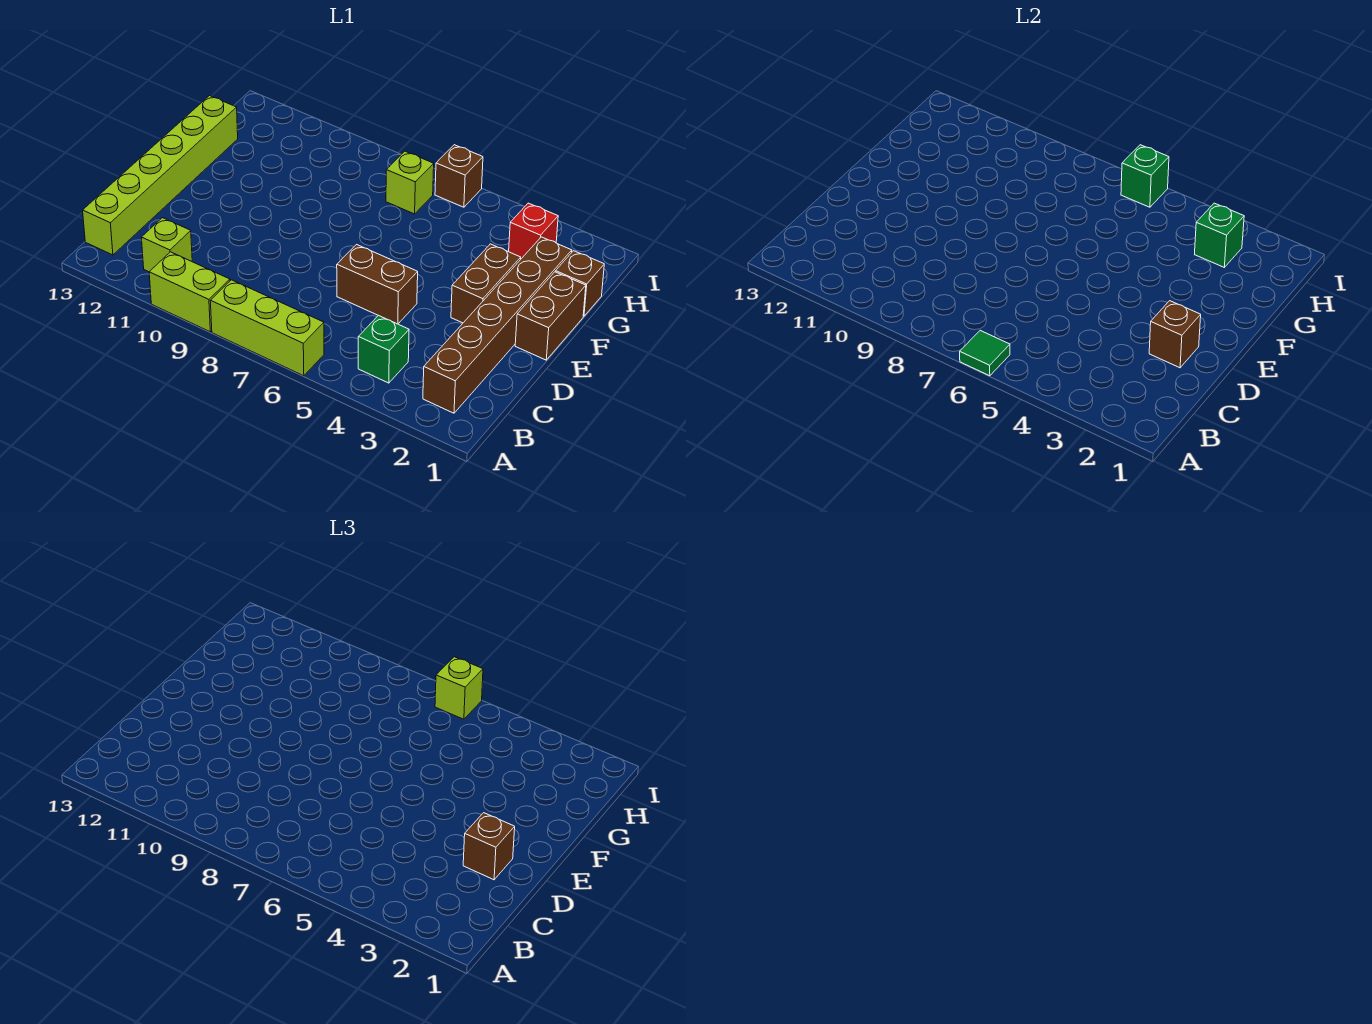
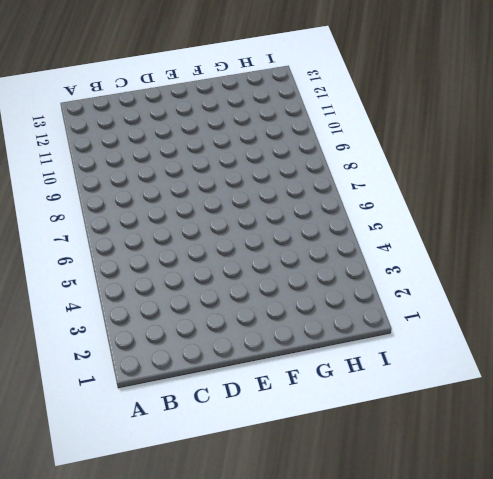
none -> lime 1x3 brick [210,280,324,376]
none -> lime 1x2 brick [149,252,230,332]
none -> brown 1x6 brick [423,237,572,413]

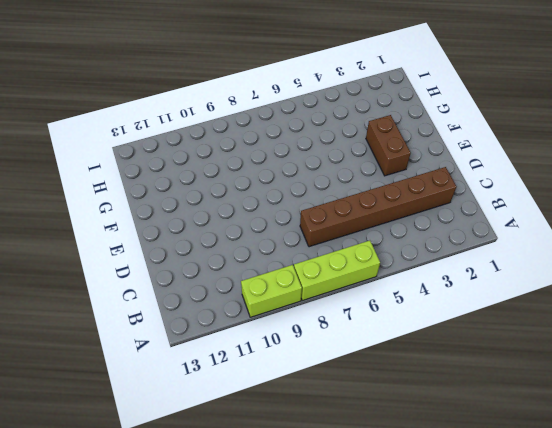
brown 1x6 brick [300,167,456,247] -> brown 1x6 brick turned to [423,237,572,413]
none -> green 1x1 brick [358,315,409,383]
none -> lime 1x1 brick [142,218,192,272]
none -> lime 1x6 brick [83,96,238,255]

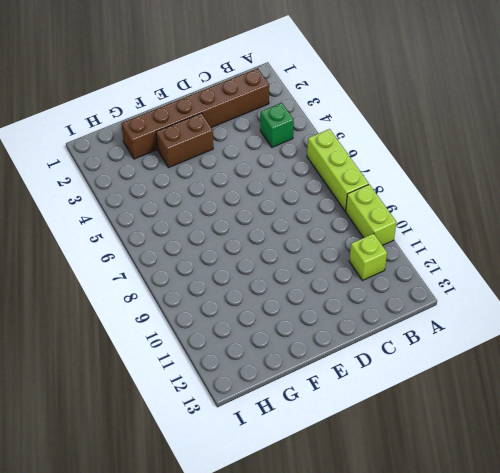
none -> lime 1x6 brick [83,96,238,255]
none -> brown 1x2 brick [337,245,418,324]
none -> brown 1x2 brick [515,272,586,360]

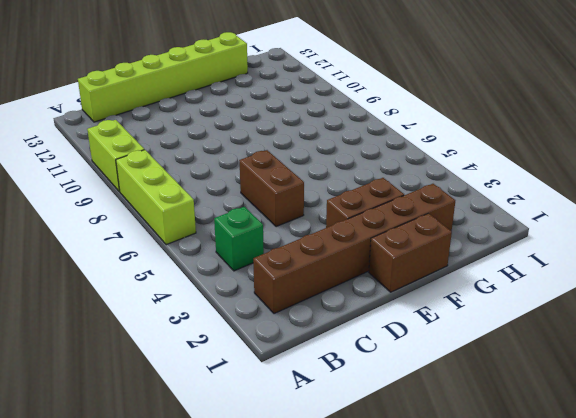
none -> lime 1x1 brick [142,218,192,272]
none -> brown 1x1 brick [556,251,604,316]
none -> red 1x1 brick [509,203,558,259]

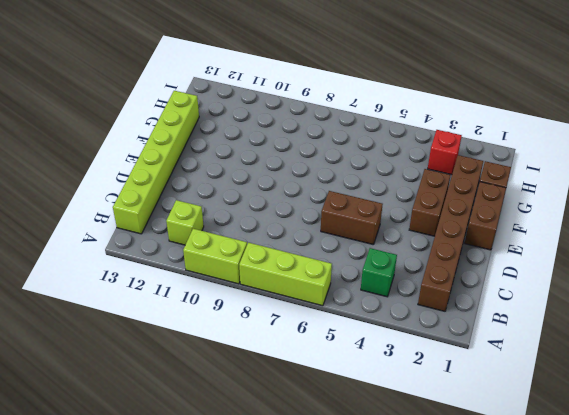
none -> lime 1x1 brick [386,151,434,214]
none -> brown 1x1 brick [435,145,483,207]
none -> green 1x1 tile [960,331,1010,376]

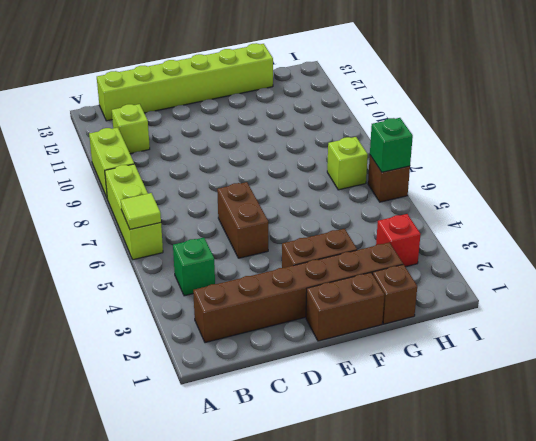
lime 1x1 tile [121,193,161,229] -> green 1x1 tile [960,331,1010,376]
none -> brown 1x1 brick [1149,301,1201,368]
none -> green 1x1 brick [1195,203,1244,267]
none -> brown 1x1 brick [463,813,515,880]

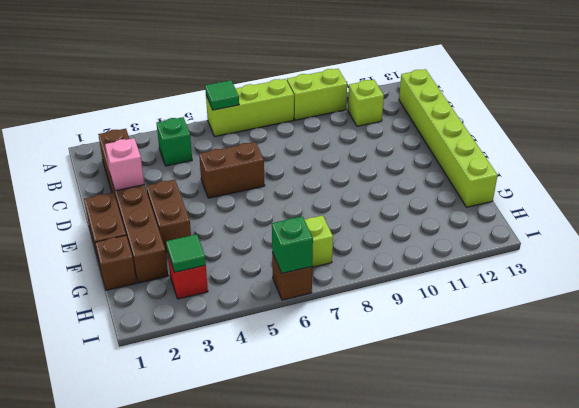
pink 1x1 brick [105,138,144,191] -> brown 1x1 brick [1149,301,1201,368]
green 1x1 tile [166,234,206,272] -> green 1x1 brick [1195,203,1244,267]
none -> brown 1x1 brick [463,813,515,880]
none -> lime 1x1 brick [435,657,483,719]

